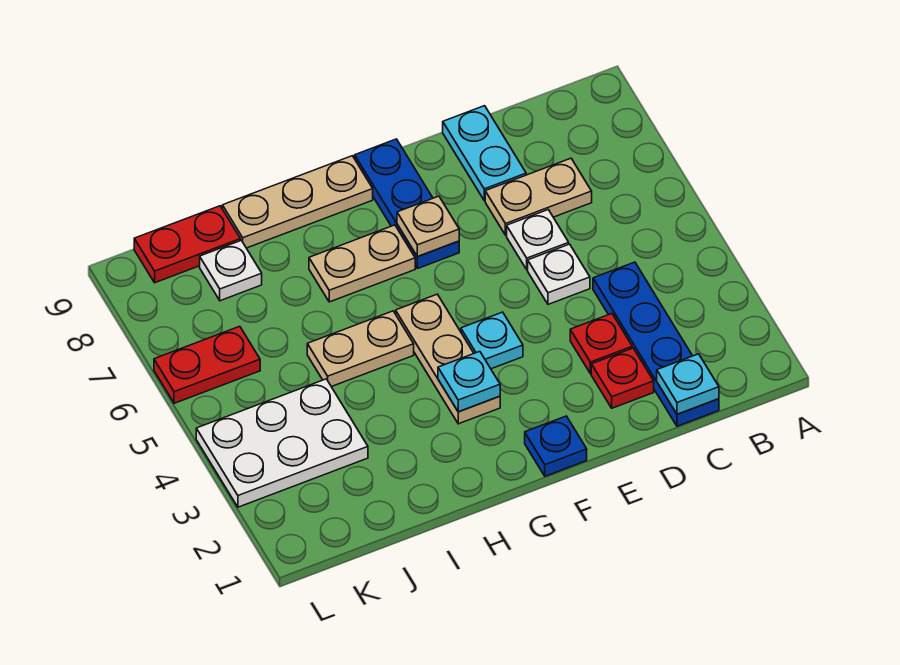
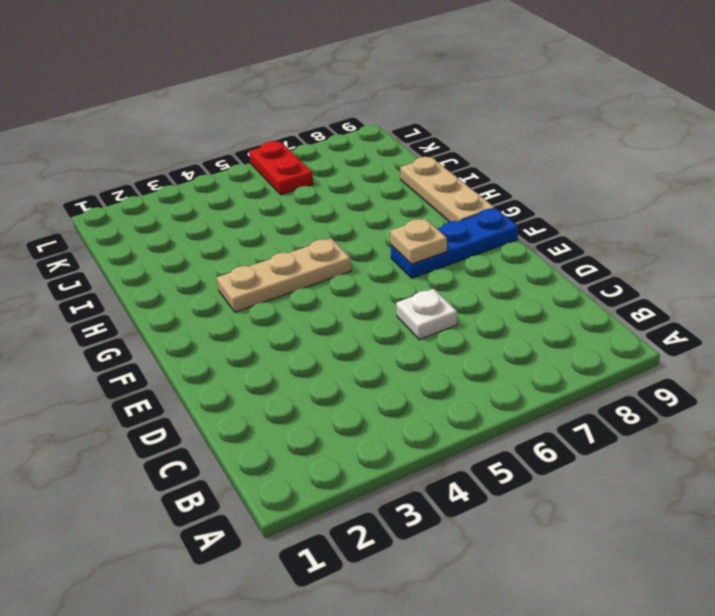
none -> blue 1x4 plate [593,262,719,426]
none -> tan 1x2 plate [485,158,592,235]
none -> red 1x1 plate [591,348,654,408]

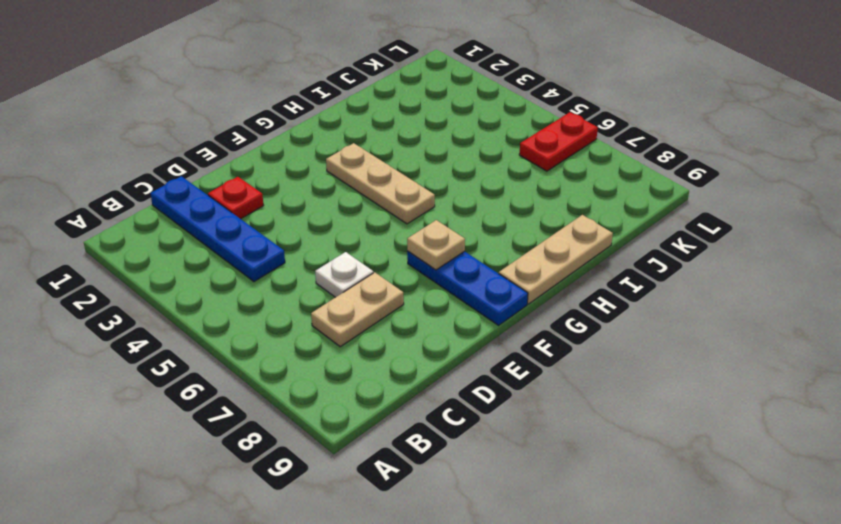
none -> red 1x1 plate [570,314,632,374]
none -> white 1x1 plate [528,244,590,304]
none -> cyan 1x2 plate [443,106,526,201]

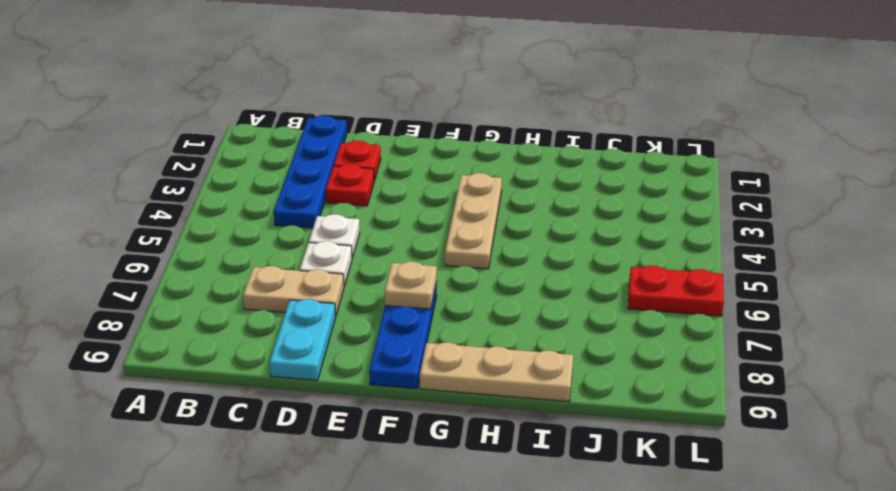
none -> blue 1x1 plate [525,416,587,476]
none -> cyan 1x1 plate [461,312,523,369]
none -> tan 1x2 plate [309,225,415,302]

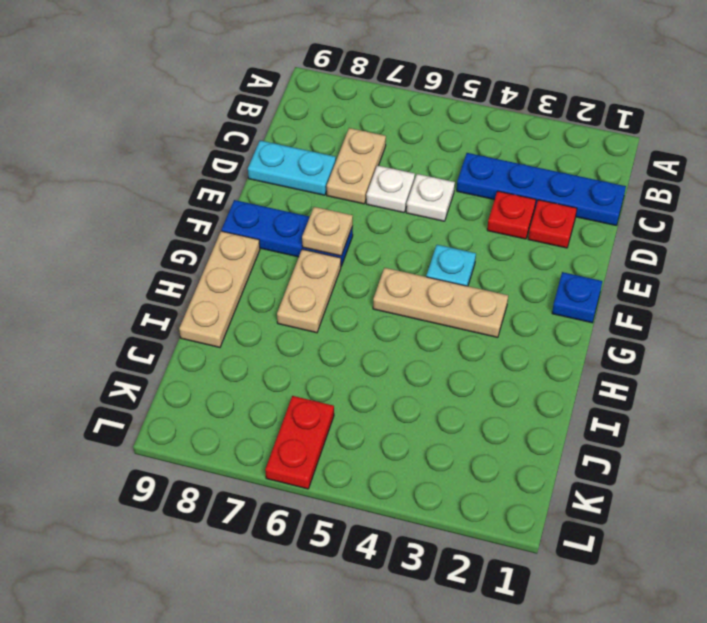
none -> tan 1x2 plate [307,311,414,387]
none -> white 2x3 plate [196,379,368,507]
none -> white 1x1 plate [200,240,262,301]

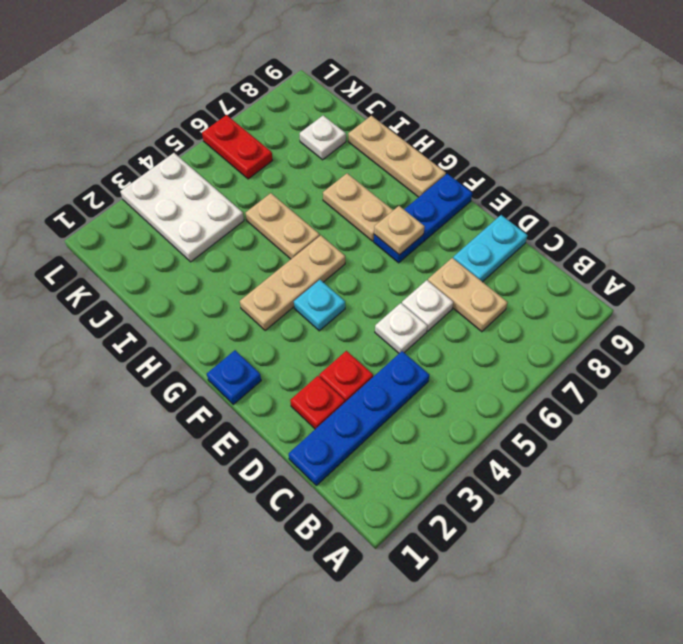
none -> red 1x2 plate [134,206,241,283]
none -> cyan 1x1 plate [657,354,719,414]
none -> cyan 1x1 plate [438,351,500,412]

